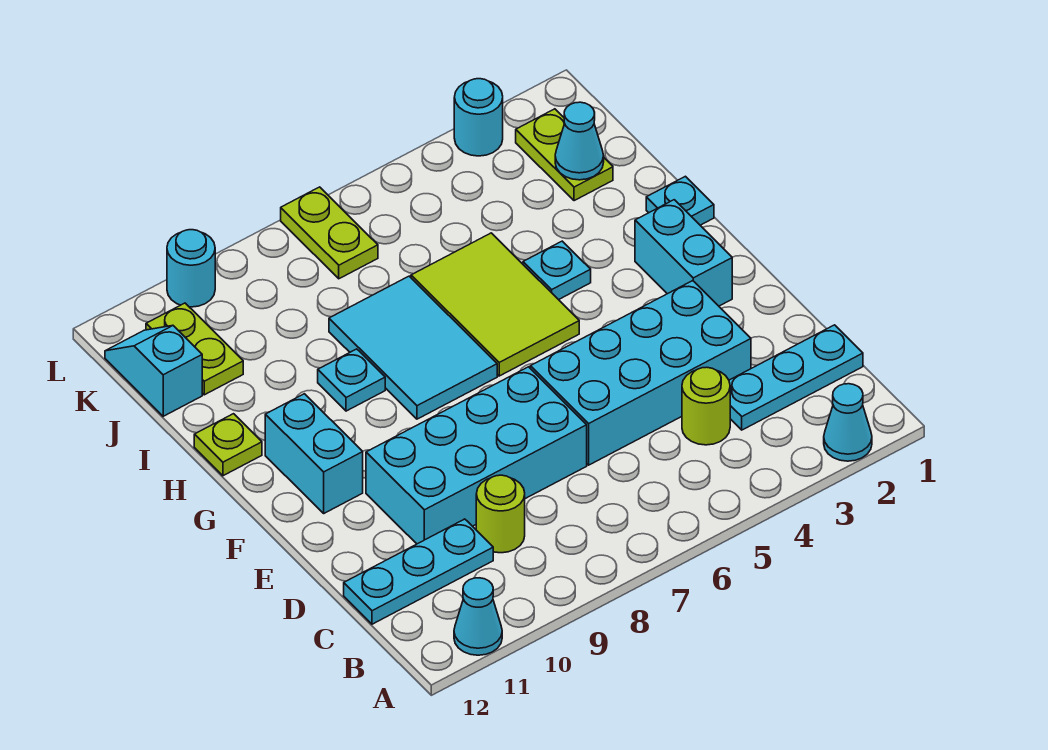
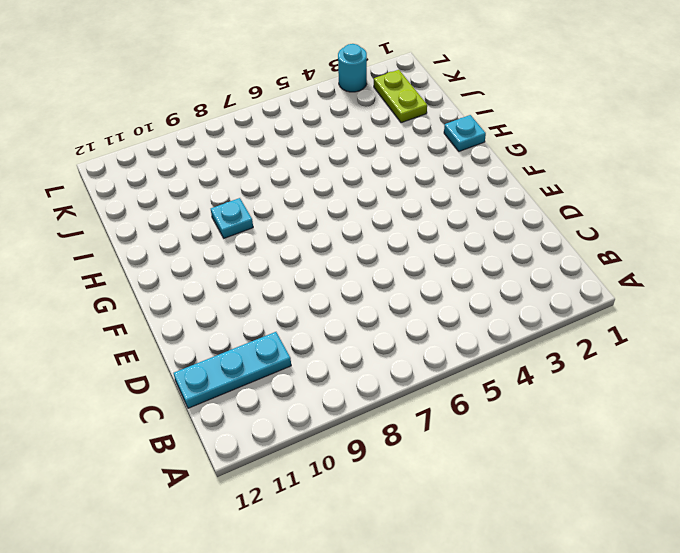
none -> cyan 1x1 cone [824,384,872,461]
none -> cyan 1x1 cone [454,578,502,655]
none -> cyan 1x3 plate [729,325,863,430]

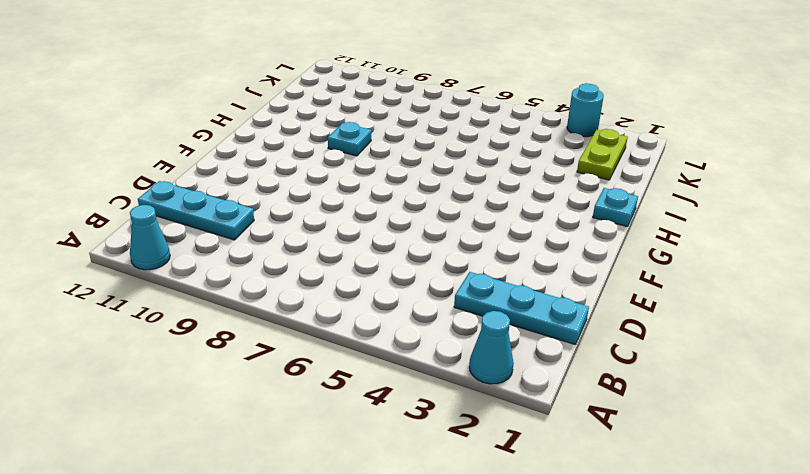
none -> lime 1x1 round brick [682,367,730,445]
none -> lime 1x1 round brick [476,475,525,553]
none -> cyan 2x4 brick [530,281,751,465]

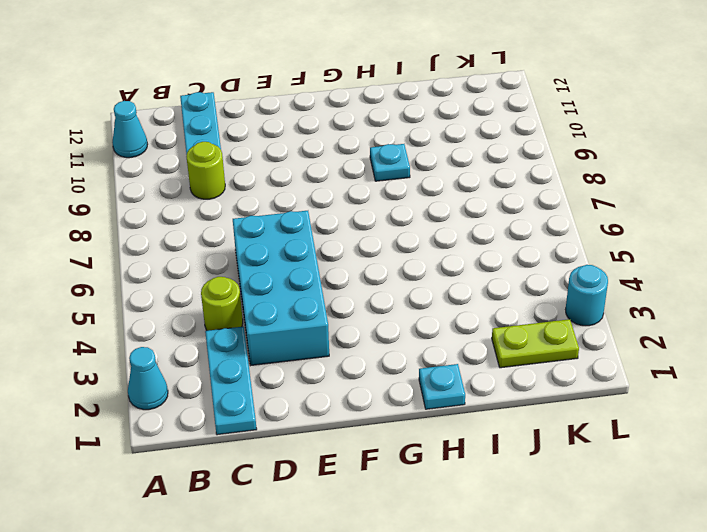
none -> cyan 2x4 brick [366,367,587,544]
none -> cyan 1x2 brick [635,200,732,306]
none -> cyan 1x2 brick [265,394,363,513]

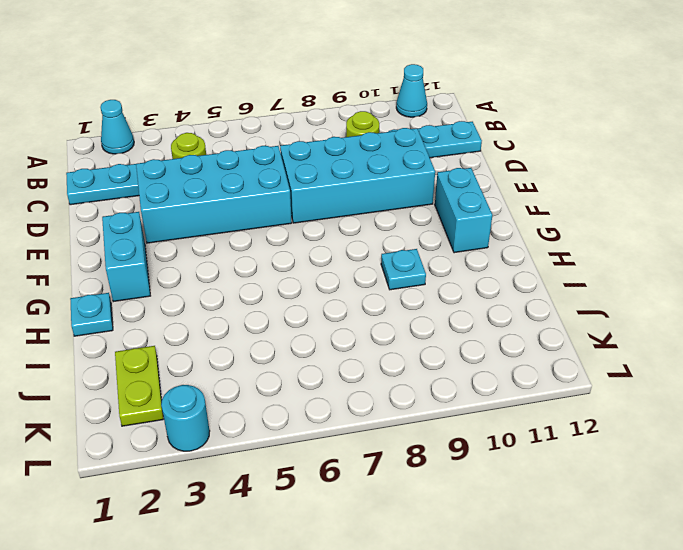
none -> lime 2x3 tile [411,233,579,376]
none -> cyan 2x3 tile [329,276,497,419]
none -> cyan 1x1 plate [523,241,591,300]

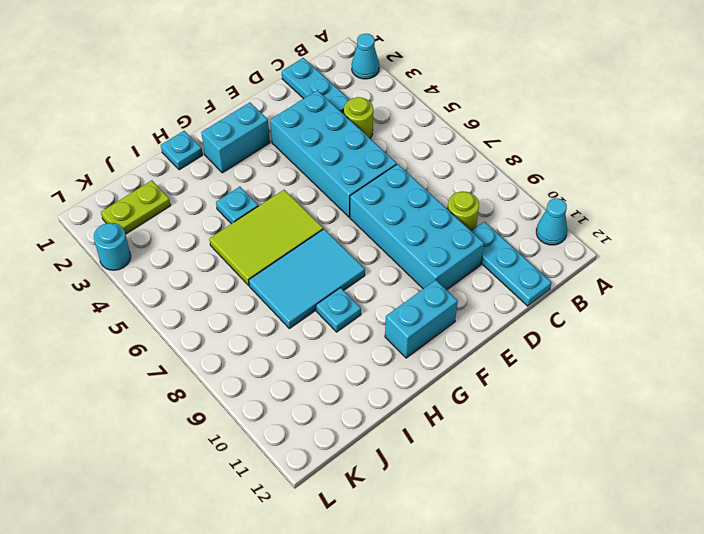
none -> lime 1x1 plate [194,414,262,476]
none -> lime 1x2 plate [146,303,243,395]
none -> cyan 1x2 slope [105,326,202,416]

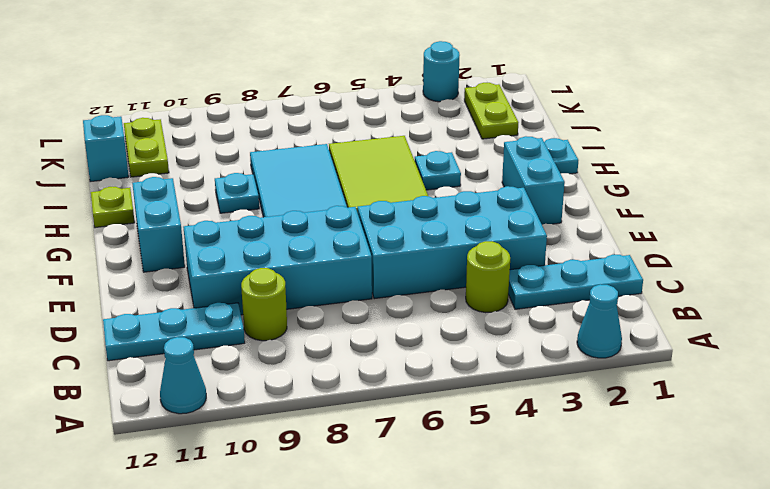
none -> lime 1x2 plate [281,187,378,279]
none -> cyan 1x1 round brick [167,230,215,307]
none -> cyan 1x1 cone [555,102,604,180]

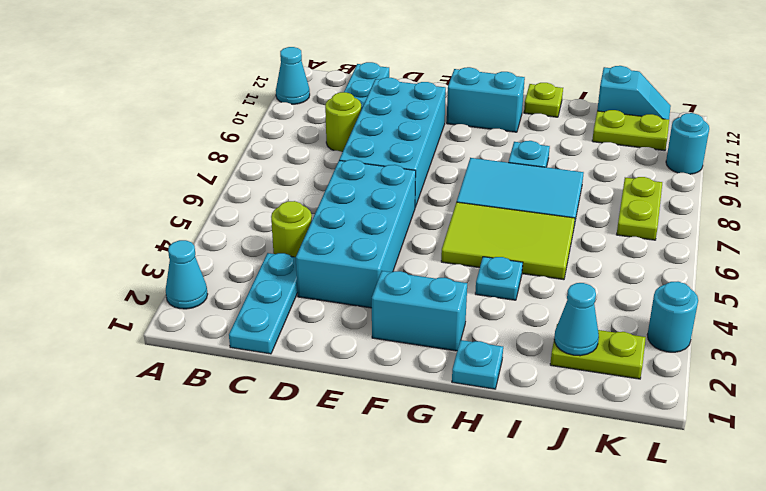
lime 1x2 plate [617,177,662,240] -> lime 1x2 plate turned to [281,187,378,279]

